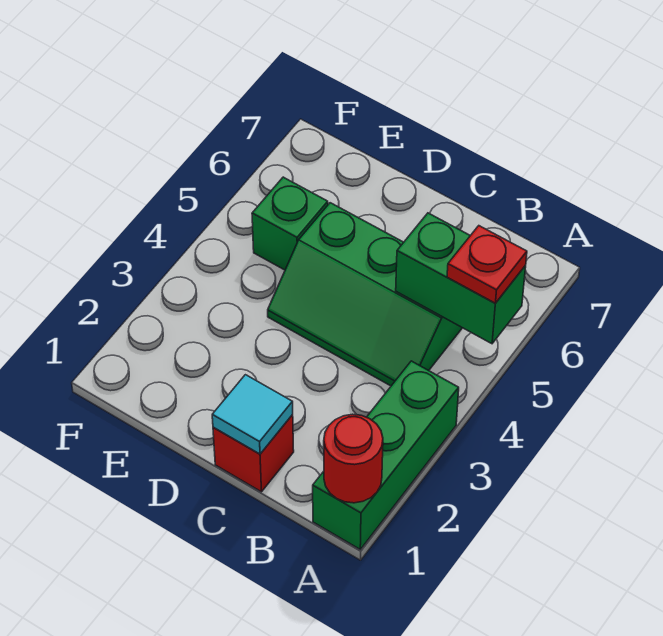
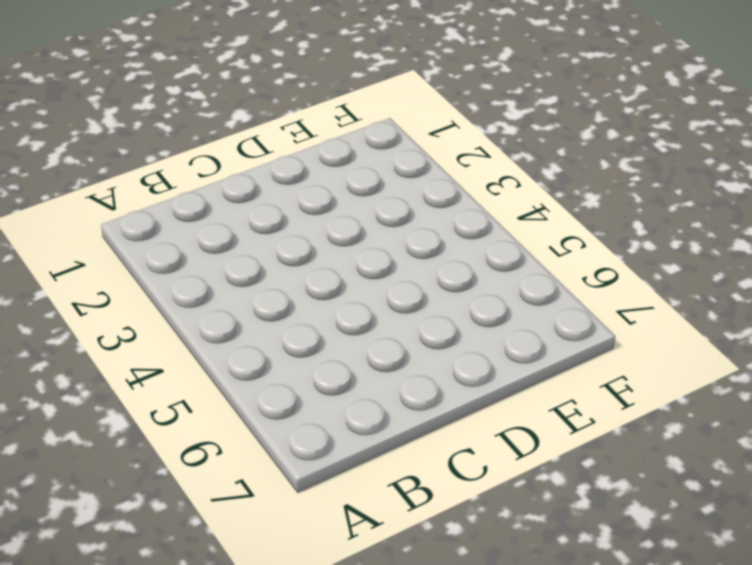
none -> green 1x3 brick [313,361,459,549]
none -> green 2x3 slope [268,203,462,386]

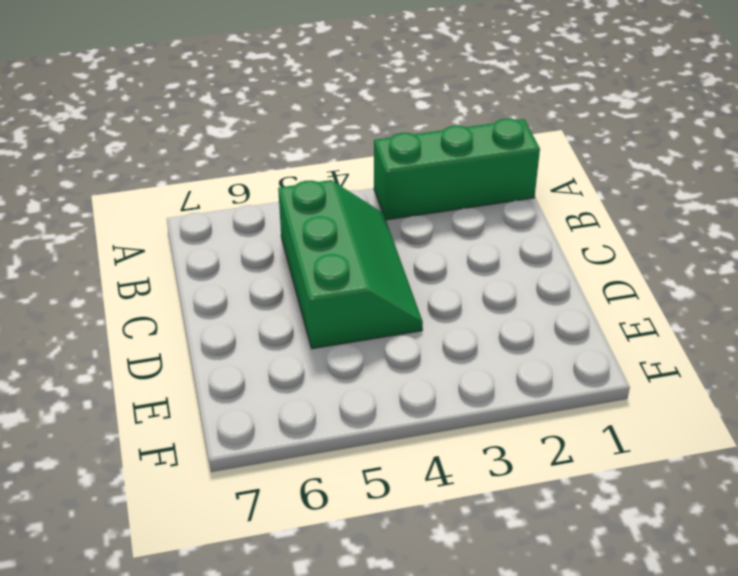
none -> red 1x1 brick [213,415,294,492]
none -> green 1x1 brick [252,177,328,270]

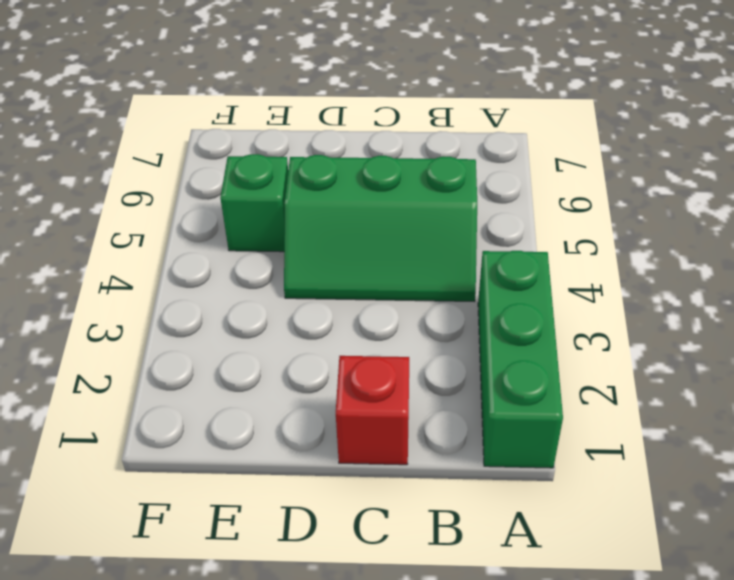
none -> red 1x1 round brick [324,414,383,503]
none -> green 1x2 brick [396,213,526,344]

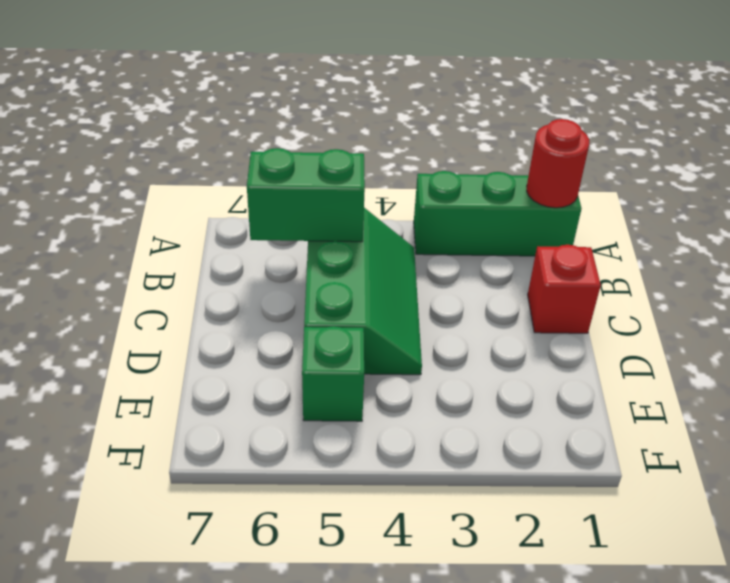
green 1x2 brick [247,148,365,242] -> green 1x2 brick turned to [396,213,526,344]
none -> cyan 1x1 tile [212,375,293,454]
none -> red 1x1 plate [447,226,527,303]

